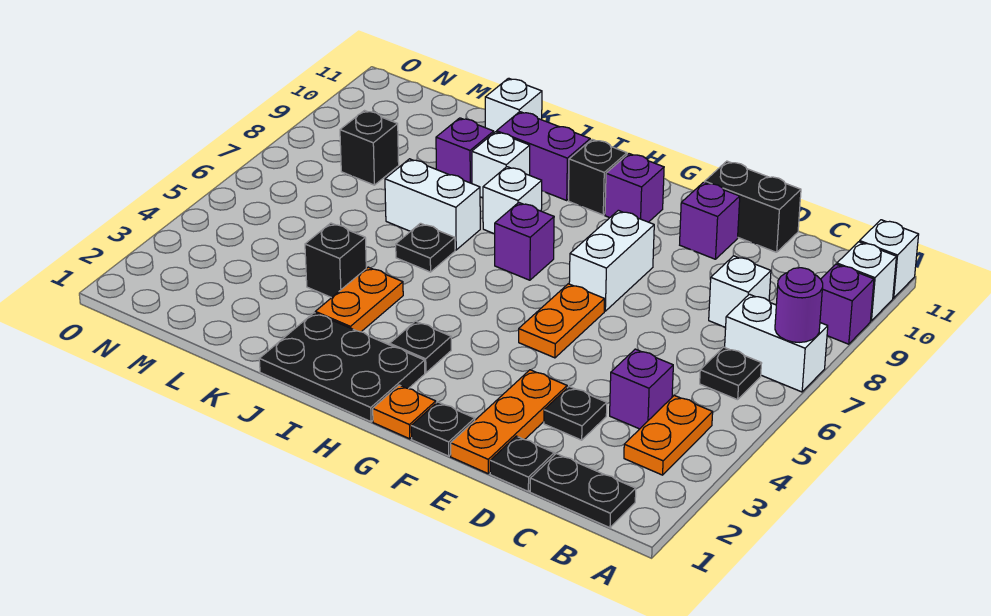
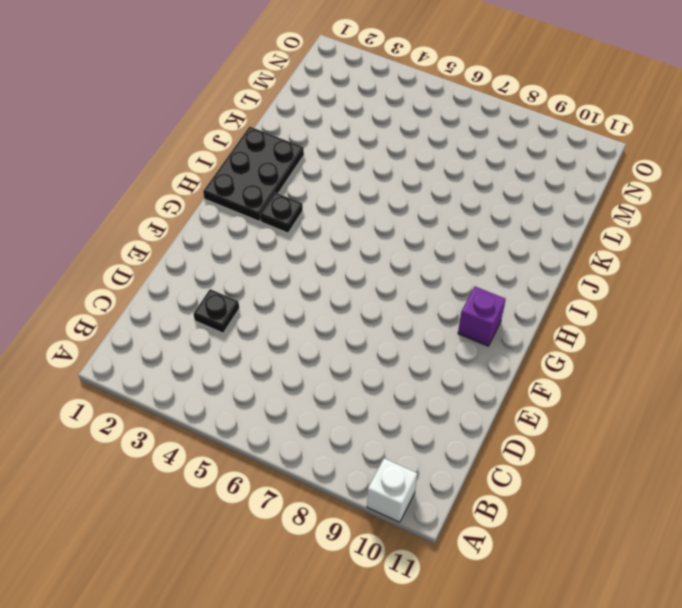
none -> white 1x2 brick [725,294,828,392]
none -> purple 1x1 brick [820,264,874,344]
none -> white 1x1 brick [860,220,919,298]
none -> black 1x2 plate [530,454,636,528]

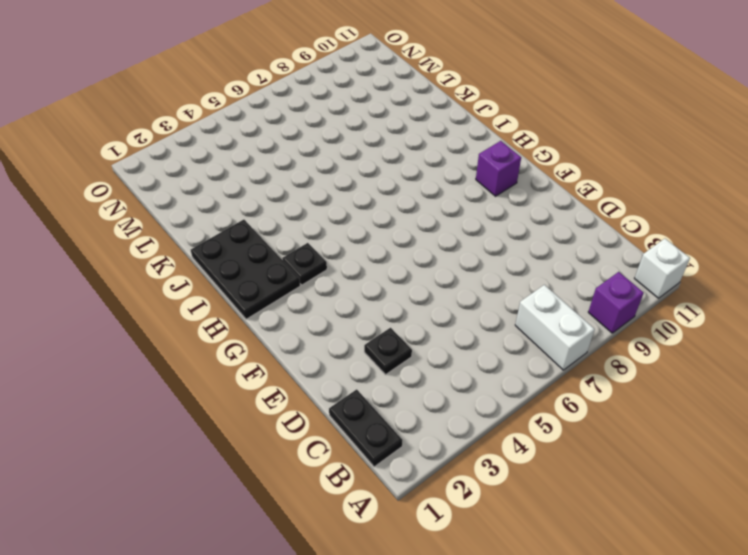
none -> white 1x1 brick [837,242,896,321]
none -> orange 1x2 plate [624,395,713,475]
none -> black 1x1 plate [700,347,762,400]
none -> purple 1x1 brick [610,349,673,429]

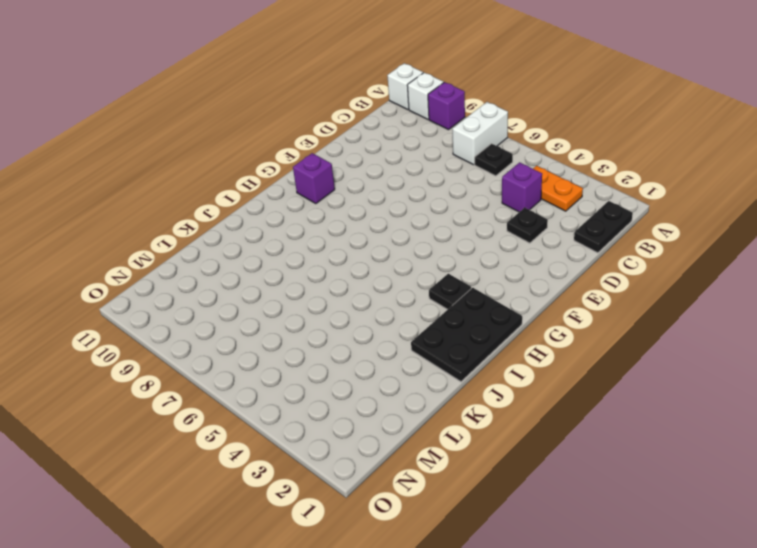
none -> white 1x1 brick [709,256,771,327]
none -> black 1x1 plate [490,436,554,491]
none -> black 1x2 brick [705,161,801,252]
none -> orange 1x3 plate [451,370,567,473]

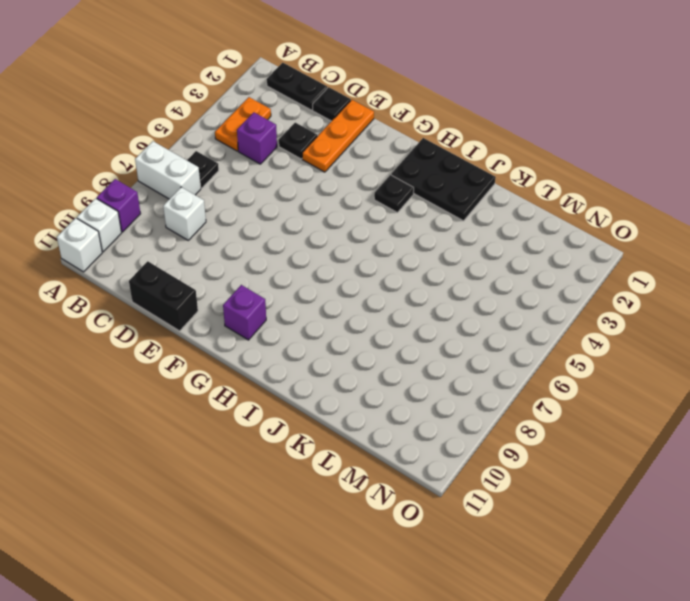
none -> purple 1x1 brick [680,182,740,259]
none -> black 1x1 plate [411,402,475,456]
none -> orange 1x2 plate [519,284,605,358]
none -> white 1x2 brick [569,210,654,311]

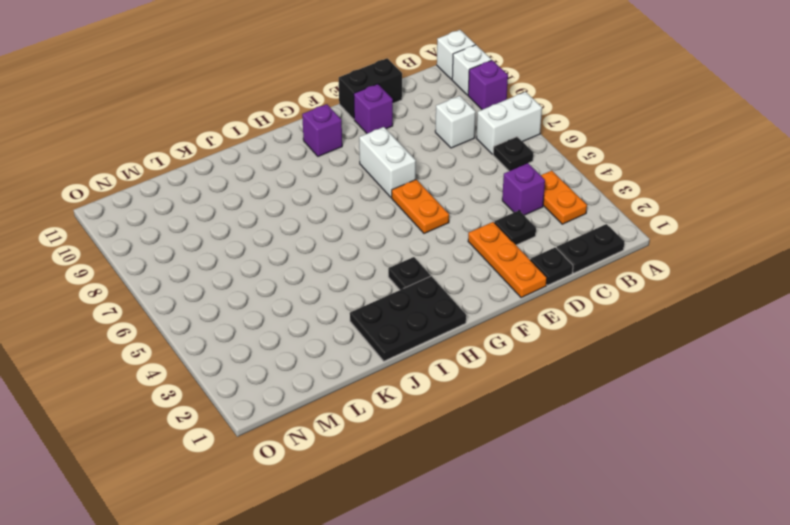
none -> black 1x1 plate [411,402,475,456]
none -> orange 1x1 plate [373,385,436,439]
none -> purple 1x1 brick [495,203,554,280]
none -> black 1x1 brick [568,139,627,215]

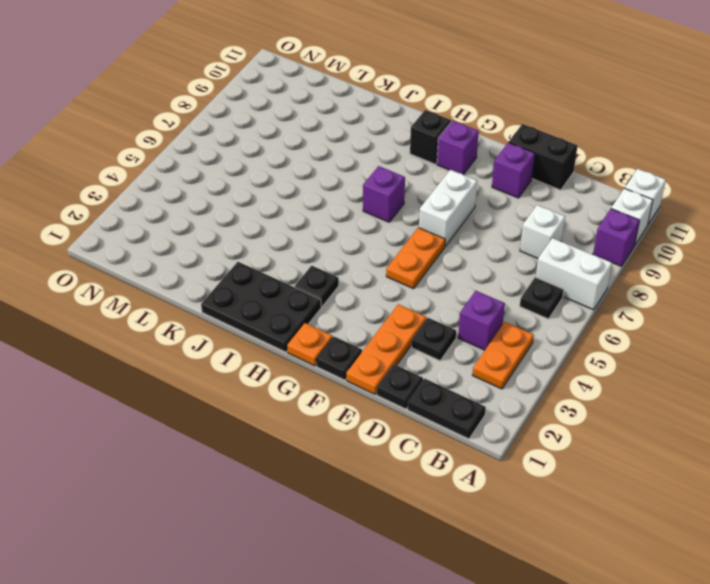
none -> white 1x1 brick [483,167,542,234]
none -> purple 1x2 brick [497,112,590,200]
none -> orange 1x2 plate [315,267,403,332]
none -> black 1x1 plate [396,223,455,272]

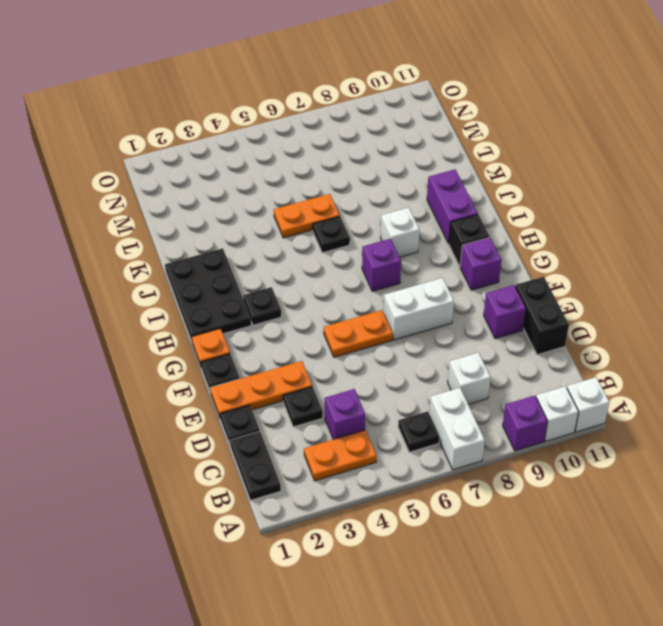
orange 1x2 plate [274,194,340,238] -> orange 1x2 plate moved to [315,267,403,332]
none -> white 1x2 brick [385,159,480,250]
none -> white 1x1 brick [472,132,530,198]
none -> black 1x1 brick [305,223,366,298]
none -> purple 1x1 brick [436,118,494,184]

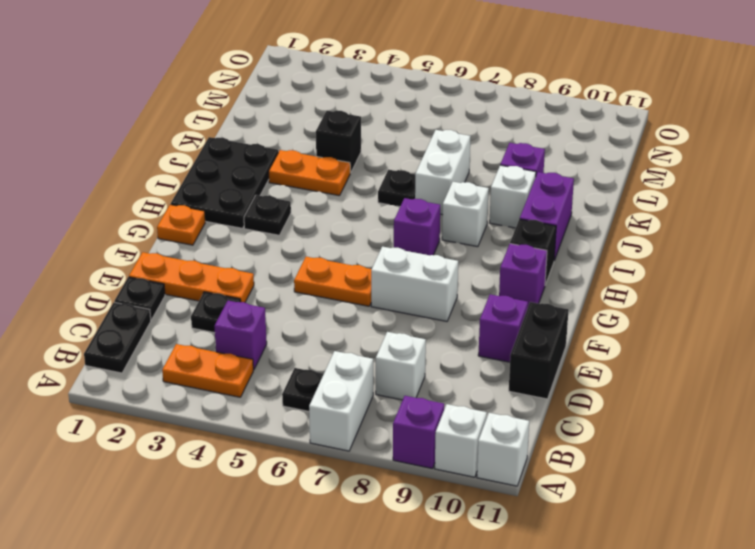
none -> black 1x1 plate [411,402,475,456]
none -> white 1x1 brick [485,78,542,132]
none -> black 1x1 brick [340,111,399,185]
none -> purple 1x1 round brick [775,268,823,342]

